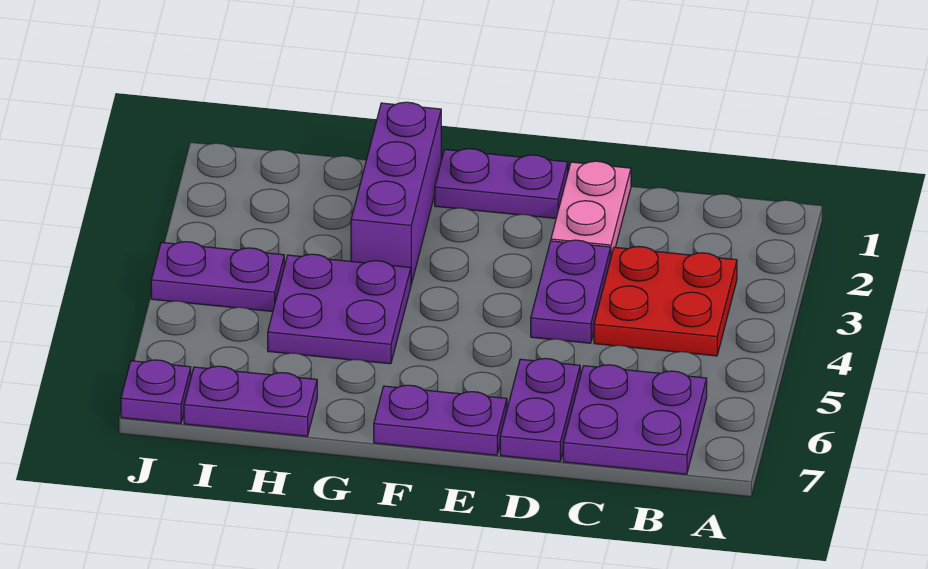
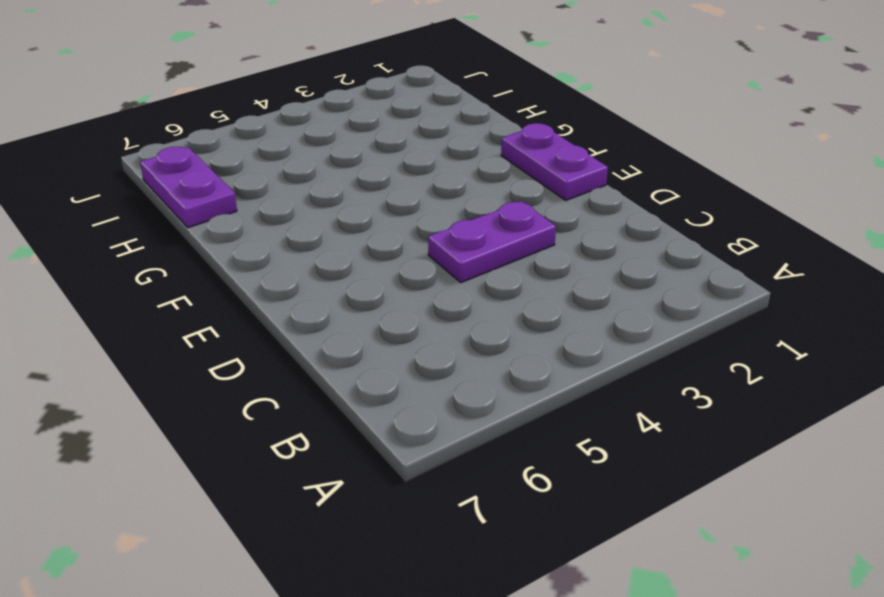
none -> red 2x2 plate [594,246,737,356]
none -> purple 2x2 plate [563,365,707,474]
none -> pink 1x2 plate [551,161,631,256]

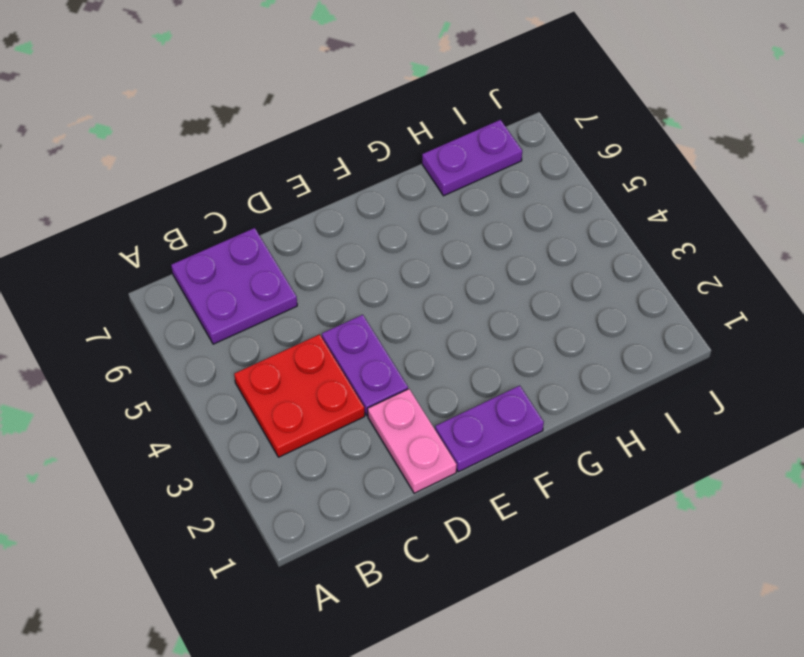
none -> purple 1x2 plate [500,359,580,462]
none -> purple 1x2 plate [374,385,507,455]
none -> purple 1x3 brick [351,102,441,284]

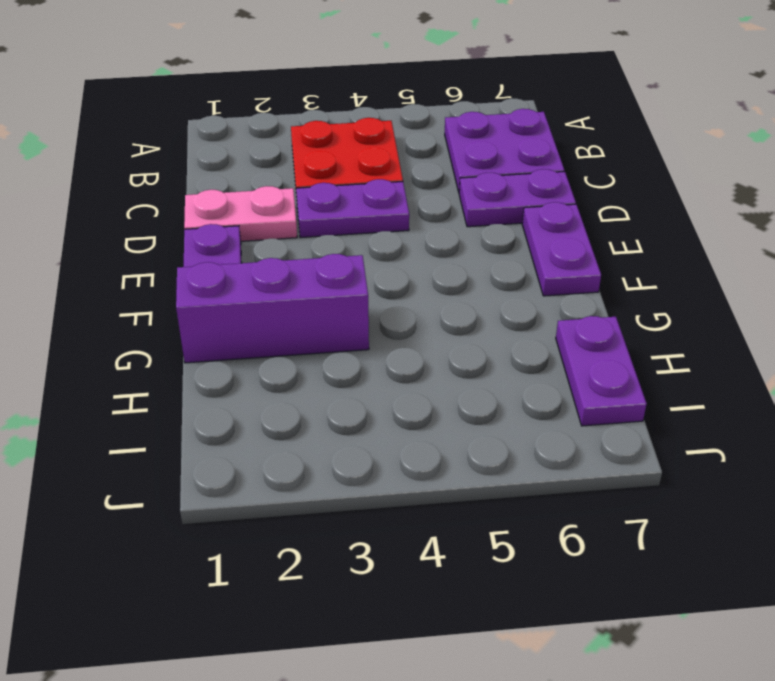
none -> purple 2x2 plate [268,254,411,364]
none -> purple 1x2 plate [151,242,284,311]
none -> purple 1x1 plate [121,360,191,424]

